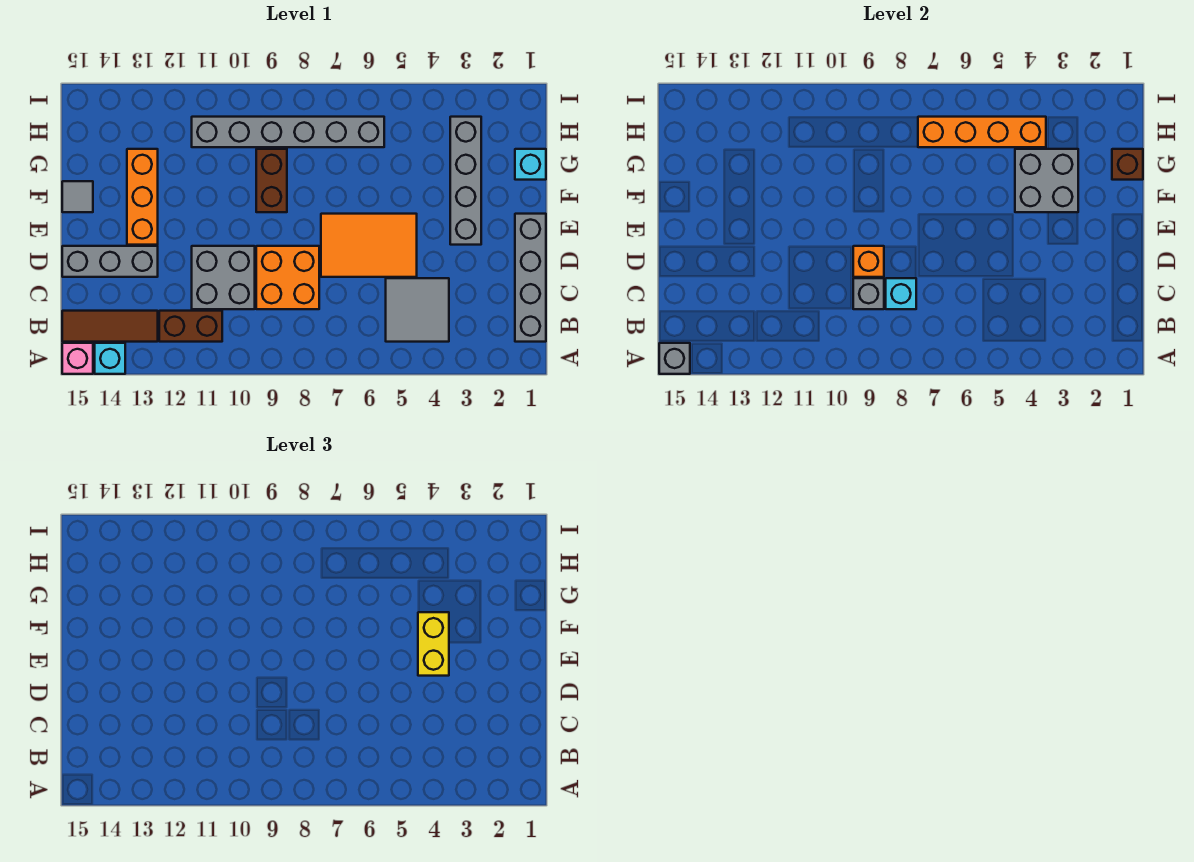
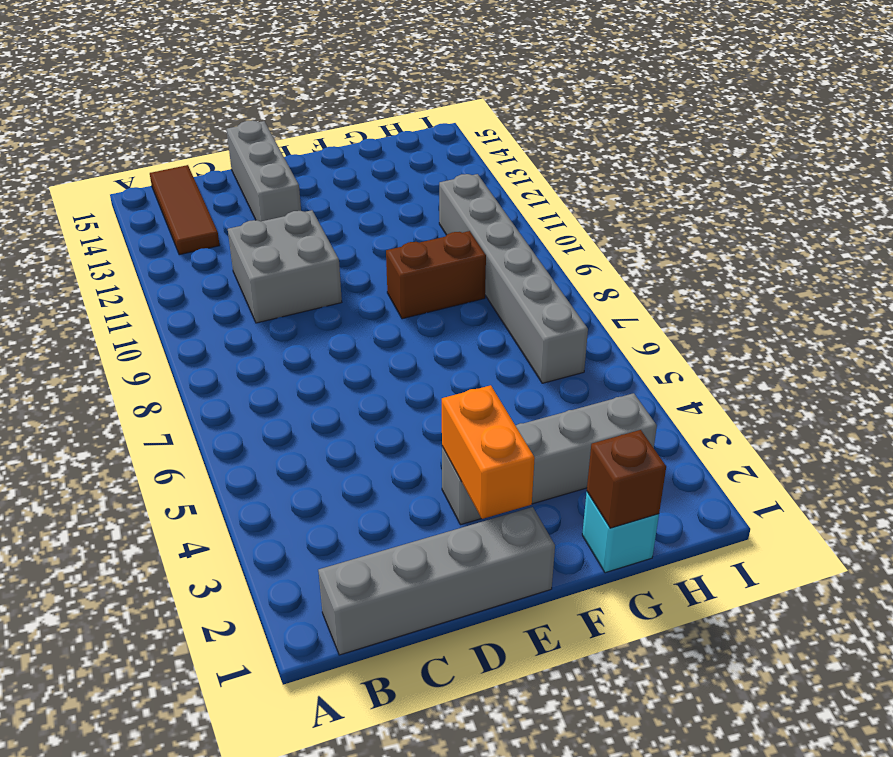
orange 1x2 brick [442,385,535,519] -> none
none -> cyan 1x1 brick [95,343,125,374]
none -> pink 1x1 brick [62,343,93,374]
none -> grey 2x2 tile [386,278,449,342]

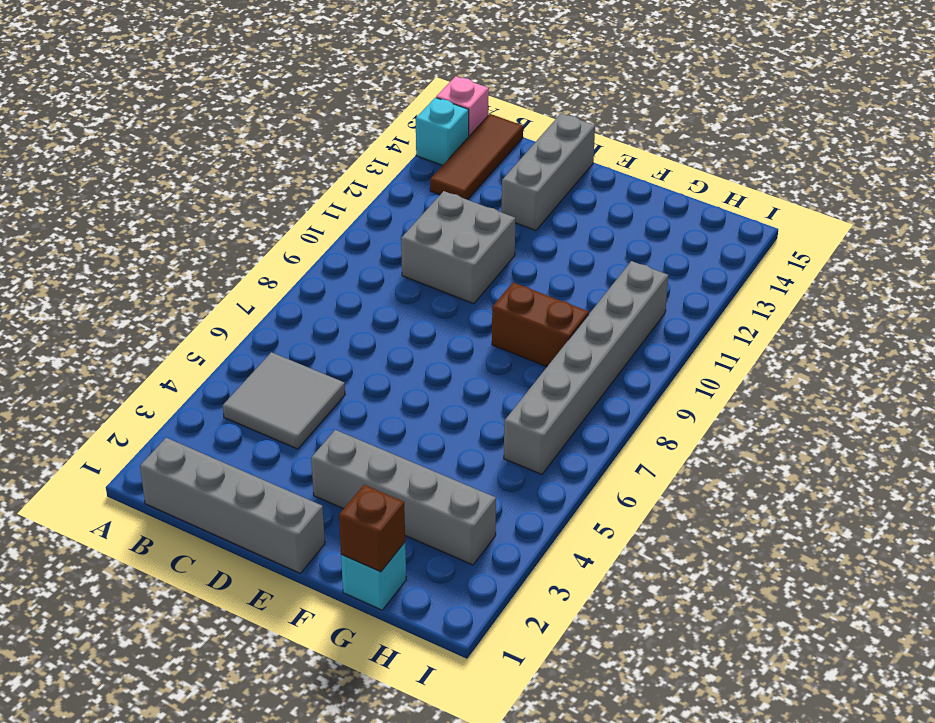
none -> brown 1x2 brick [159,311,222,342]
none -> orange 2x2 brick [256,246,319,309]
none -> orange 2x3 tile [321,214,417,277]

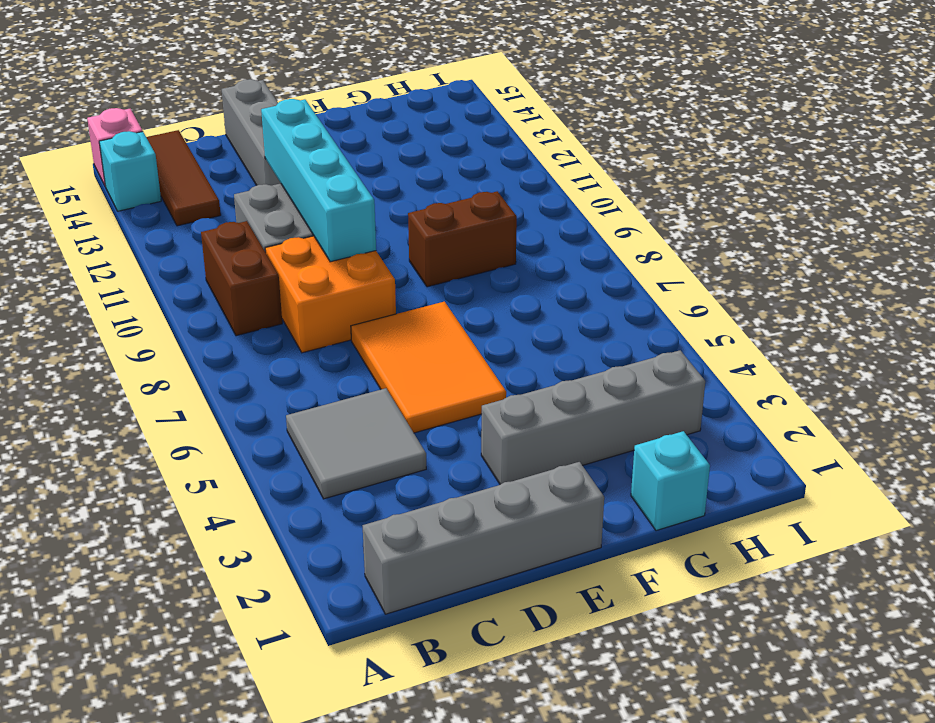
brown 1x2 brick [201,221,282,336] -> brown 1x2 brick moved to [159,311,222,342]
cyan 1x4 brick [261,99,376,262] -> orange 1x1 brick [853,246,884,277]
none -> orange 1x3 brick [127,149,158,245]
none -> grey 1x1 tile [62,181,93,212]
none -> grey 1x6 brick [192,117,384,147]

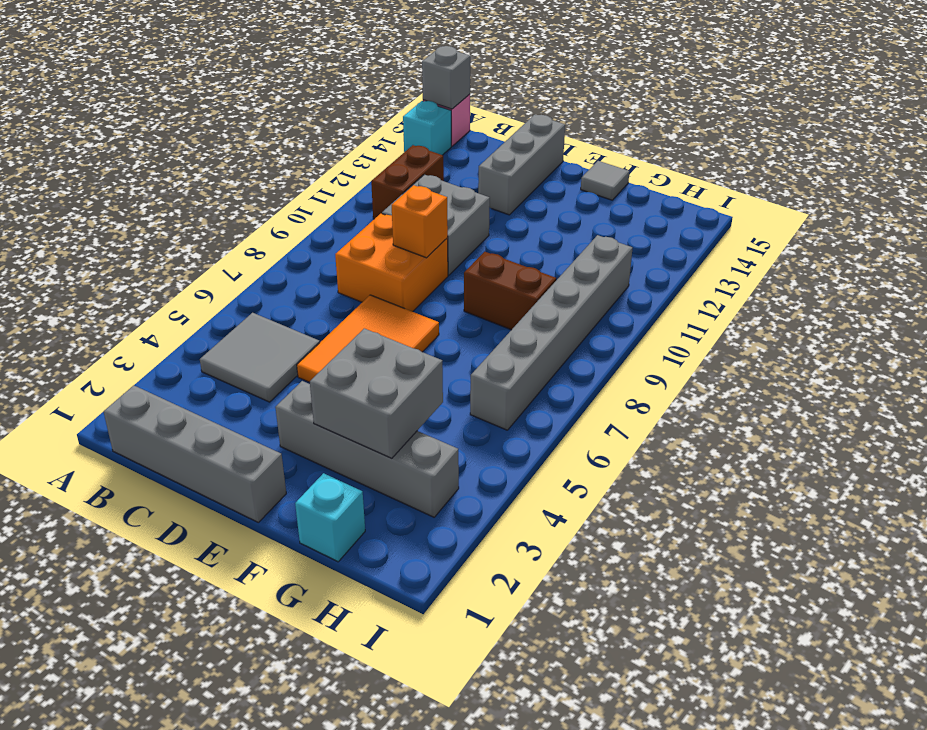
none -> brown 1x3 tile [62,311,158,342]
none -> orange 1x3 brick [127,149,158,245]
none -> cyan 1x1 brick [886,278,916,309]

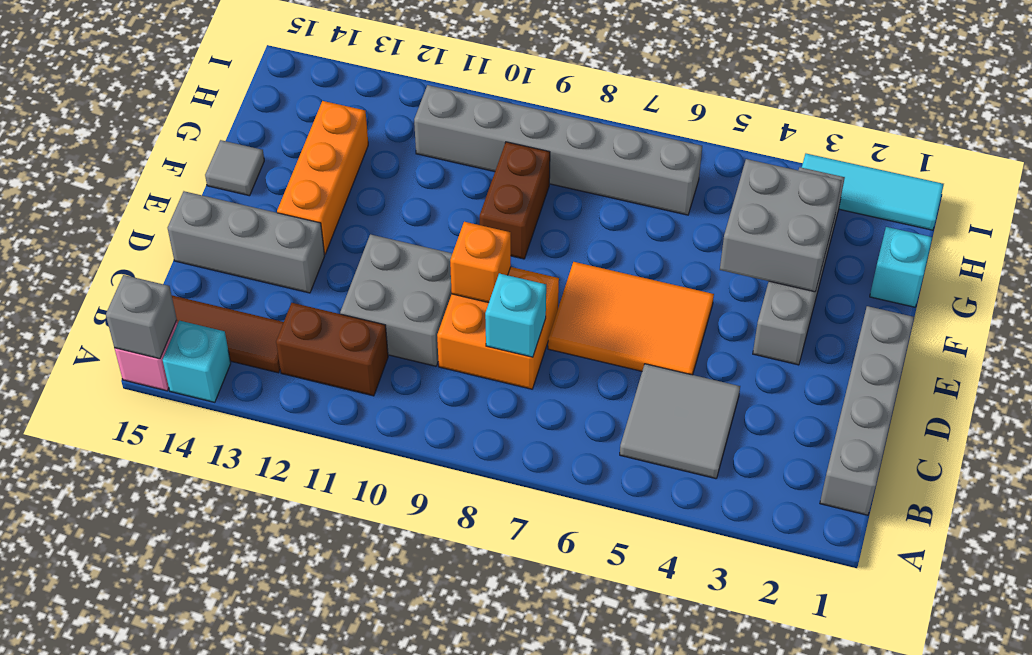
cyan 1x3 tile [802,154,944,230] -> none
none -> grey 1x1 brick [853,278,884,309]
none -> brown 1x1 brick [1112,149,1143,180]
none -> orange 1x4 brick [918,117,1046,147]

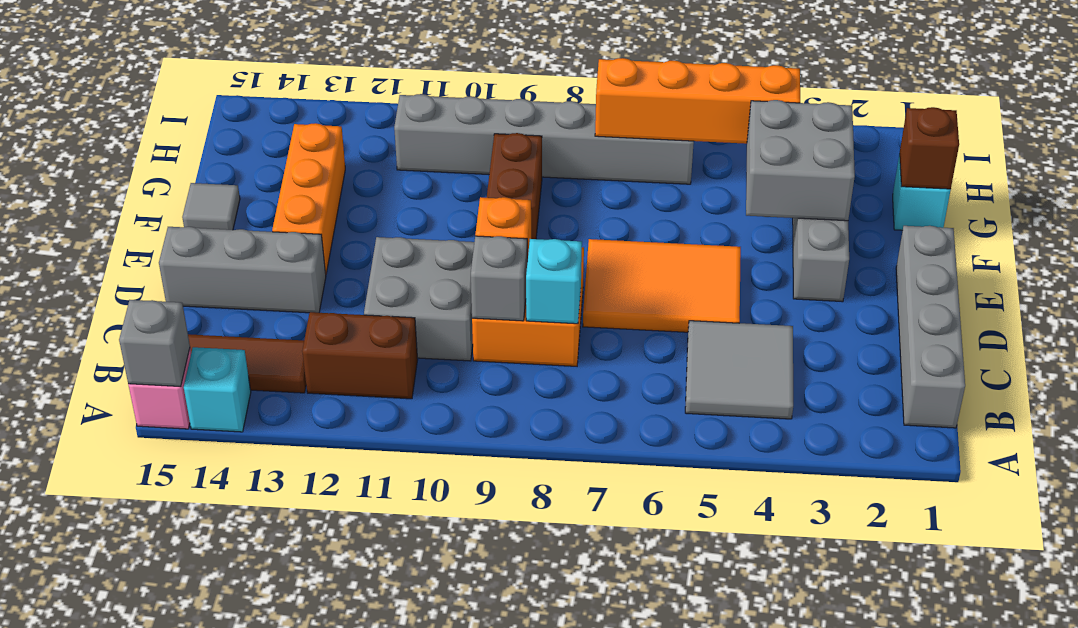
none -> yellow 1x2 brick [418,612,449,676]

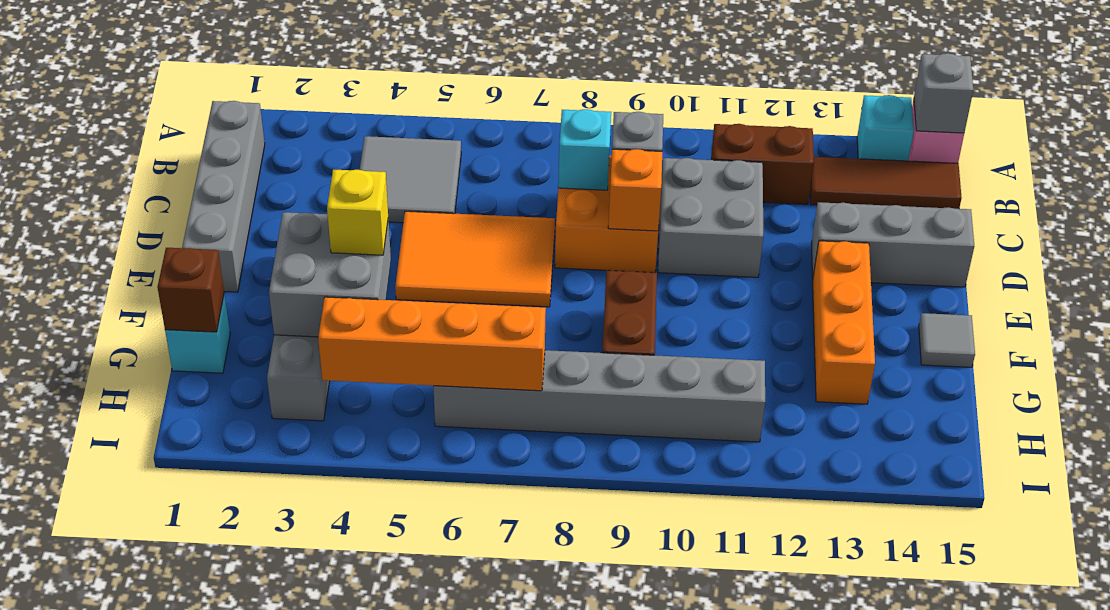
yellow 1x1 brick [327,169,388,255] -> yellow 1x2 brick [418,612,449,676]

